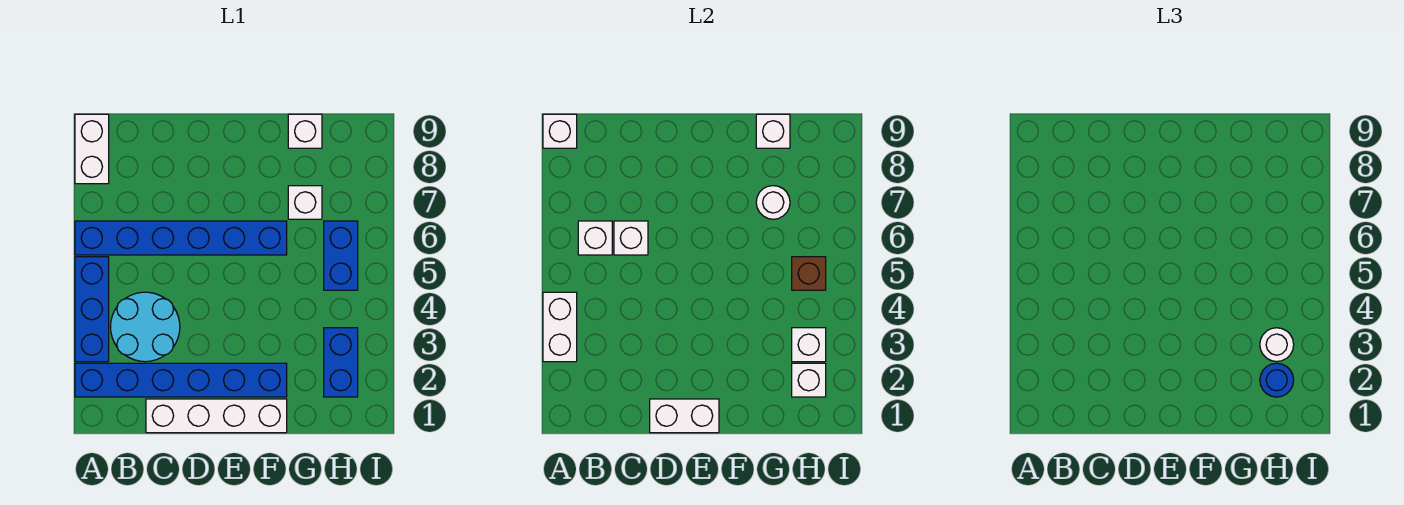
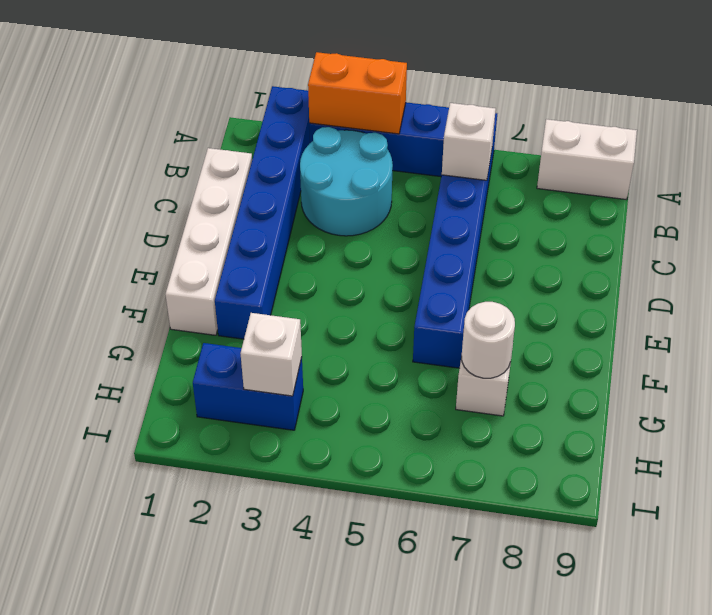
orange 1x2 brick [308,52,407,134] -> white 1x2 brick [543,292,577,362]
none -> white 1x1 brick [288,114,322,148]
none -> blue 1x2 brick [324,221,358,290]
none -> white 1x1 brick [543,114,577,148]

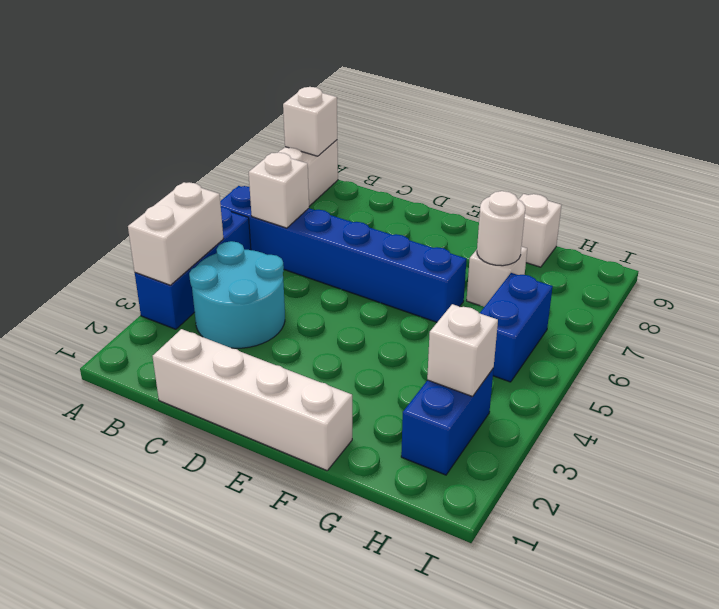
none -> blue 1x6 brick [75,363,287,397]
none -> white 1x1 brick [614,221,648,255]
none -> white 1x2 brick [650,399,719,433]

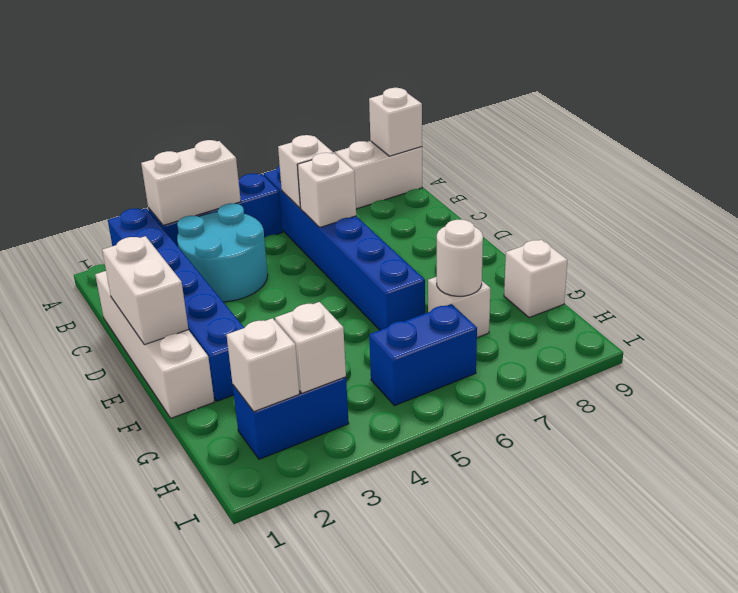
none -> white 1x1 brick [756,114,790,148]
none -> brown 1x1 brick [792,257,826,290]
none -> blue 1x1 round brick [1260,363,1294,397]

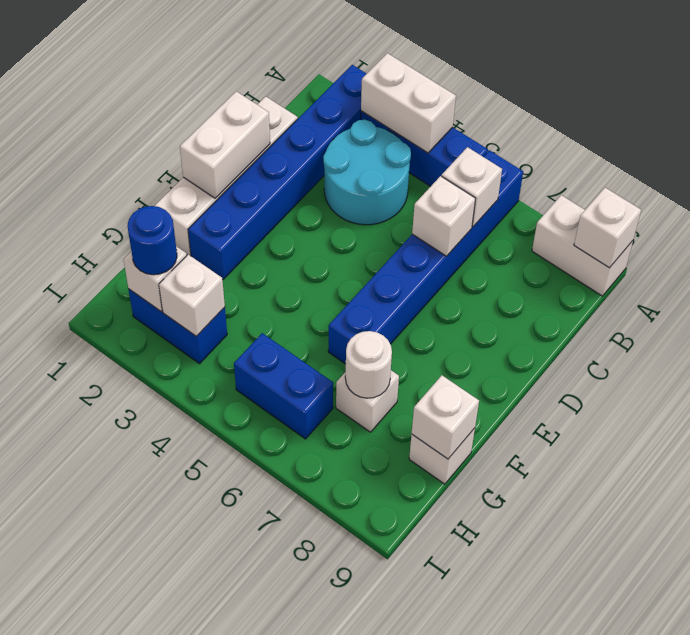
none -> brown 1x1 brick [792,257,826,290]
none -> white 1x1 round brick [1260,328,1294,362]

